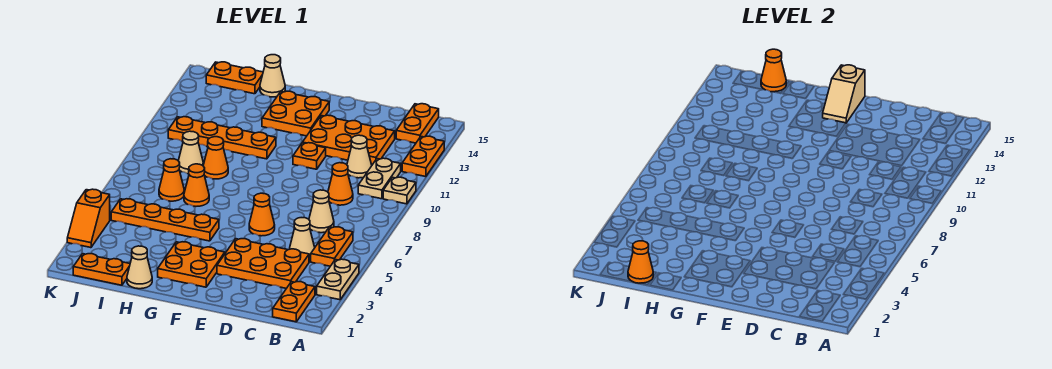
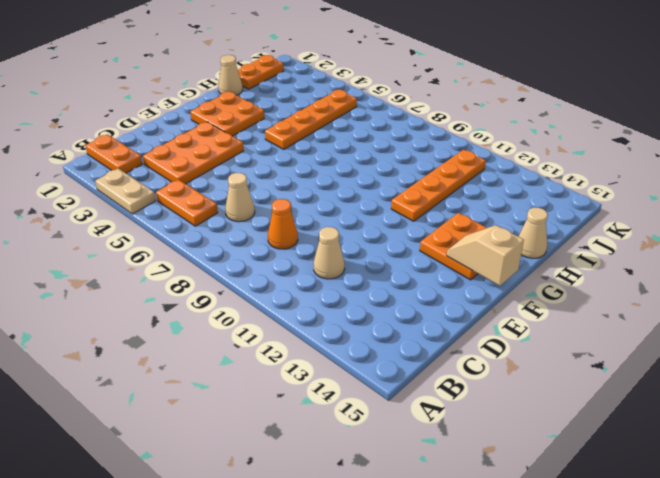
none -> tan 1x1 plate [383,177,416,204]
none -> orange 1x2 plate [402,136,444,177]
none -> tan 1x2 plate [358,158,401,199]
none -> orange 1x2 plate [396,104,439,143]

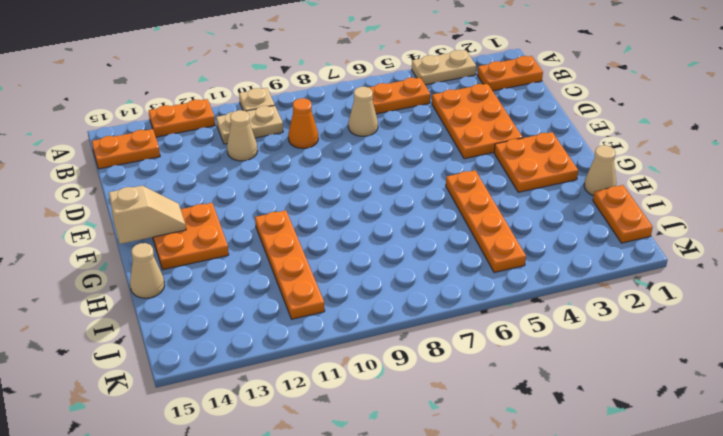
none -> tan 1x1 cone [290,218,315,259]
none -> orange 2x3 plate [302,115,395,165]
none -> orange 1x1 cone [249,193,275,236]
none -> orange 1x1 plate [293,143,326,169]

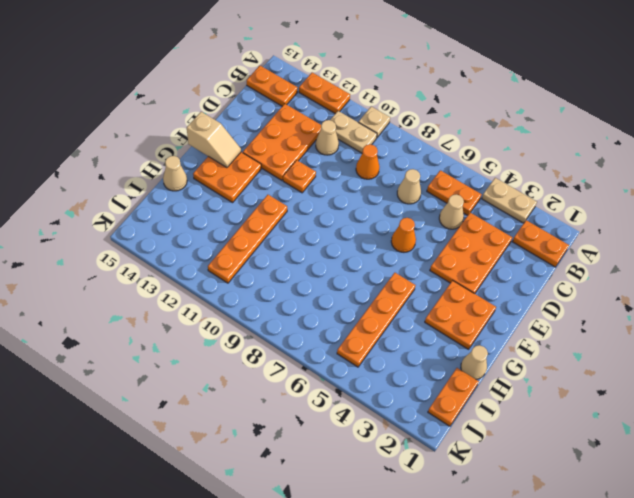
none -> orange 1x1 cone [184,164,209,206]
none -> orange 1x1 cone [203,137,228,179]
none -> orange 1x1 cone [159,159,184,201]
none -> tan 1x1 cone [178,131,203,174]

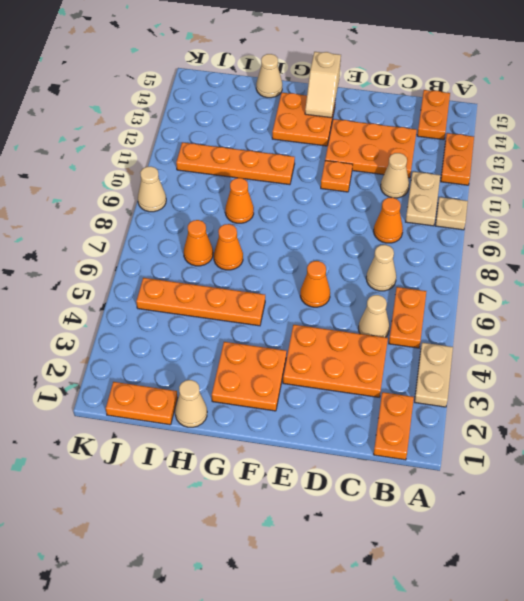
tan 1x1 cone [138,166,166,212] -> tan 1x1 cone moved to [178,131,203,174]
none -> orange 1x2 plate [206,62,263,94]
none -> orange 1x2 slope [67,189,110,248]
none -> orange 1x1 cone [628,241,653,283]
none -> orange 1x1 cone [761,49,786,92]

